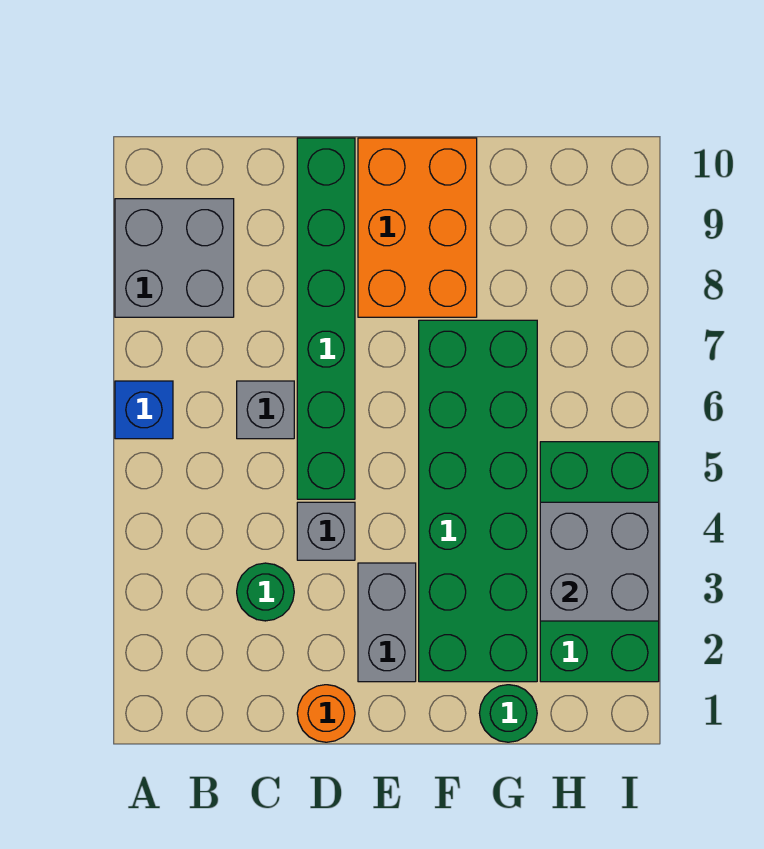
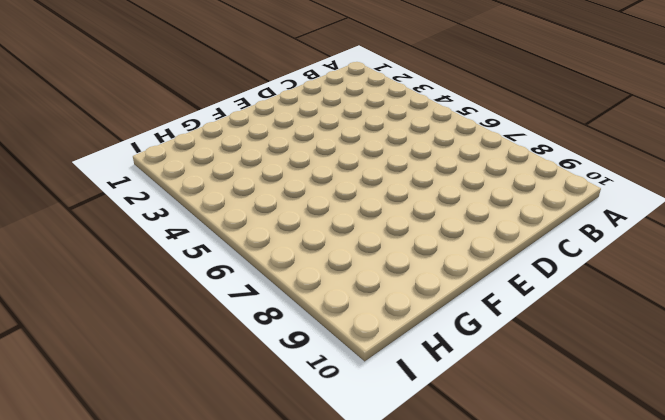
none -> blue 1x1 brick [115,381,173,439]
none -> grey 2x2 brick [115,199,234,317]
none -> green 1x1 round brick [237,563,294,621]

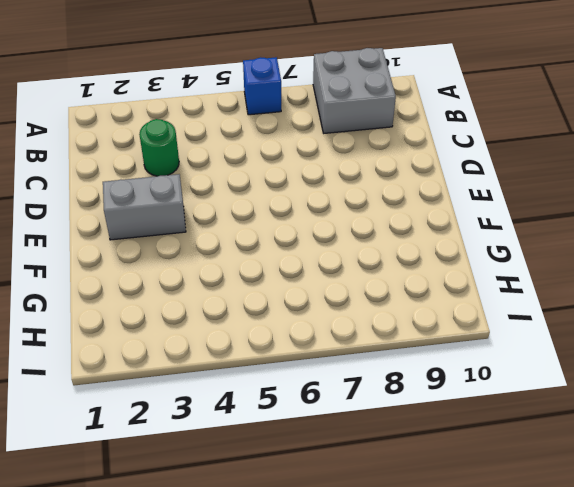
none -> grey 1x1 brick [237,381,294,439]
none -> orange 1x1 round brick [297,685,355,742]
none -> grey 1x1 brick [297,502,355,560]

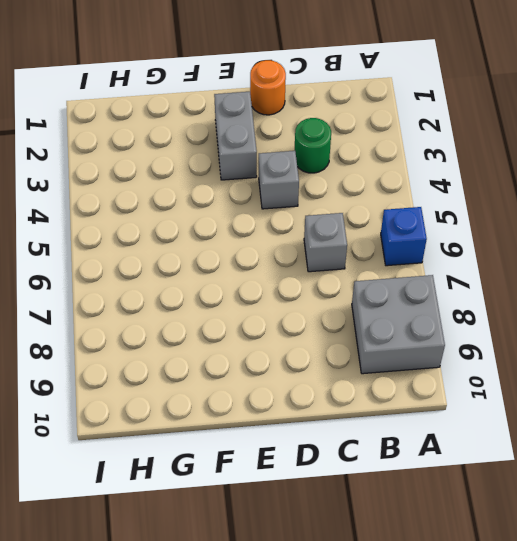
none -> green 1x6 brick [297,138,355,499]
none -> orange 2x3 brick [358,138,477,317]
none -> green 2x6 brick [419,320,537,682]

